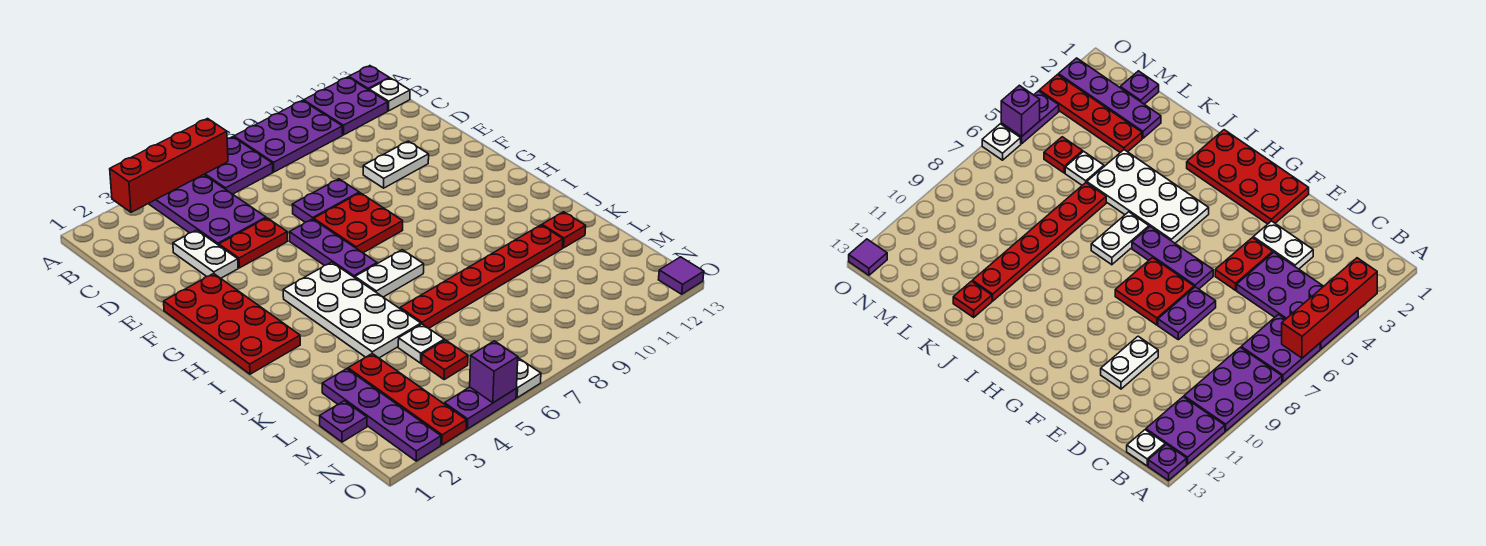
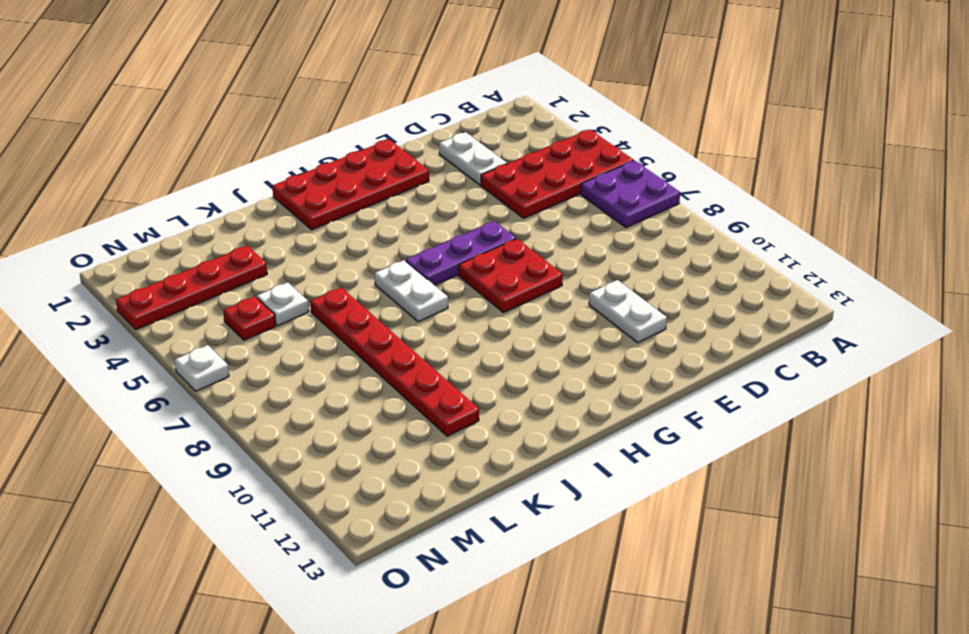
red 2x4 plate [481,129,634,218] -> purple 2x4 plate [148,175,266,245]
white 1x2 plate [439,132,507,185] -> white 1x2 plate turned to [173,230,238,278]
none -> purple 2x3 plate [234,101,343,172]
none -> purple 2x2 plate [304,77,388,135]
none -> purple 1x1 plate [349,66,389,90]

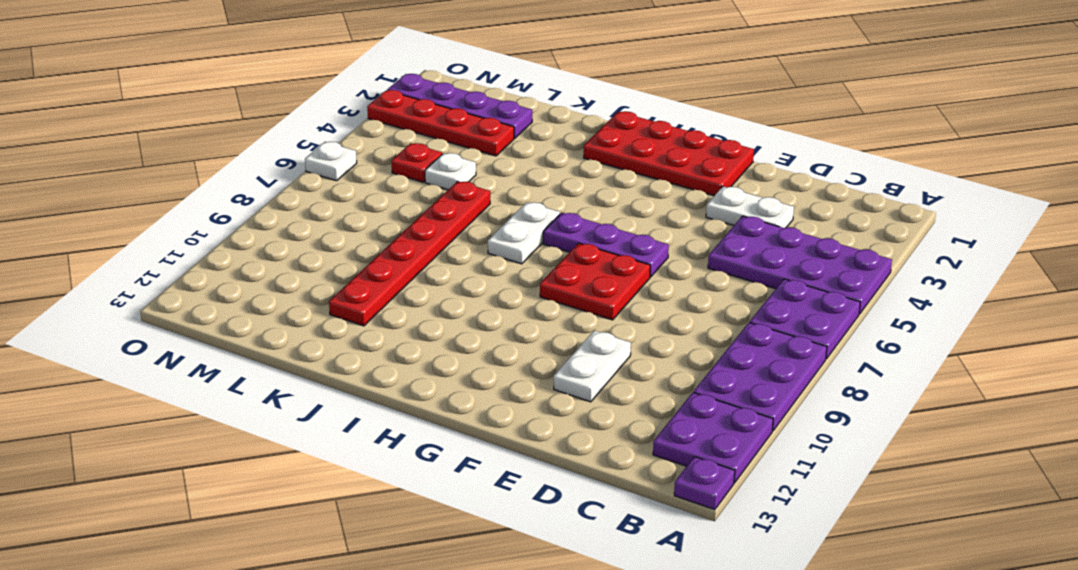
none -> white 1x1 plate [369,78,410,111]
none -> red 1x2 plate [219,218,287,268]
none -> purple 1x2 plate [292,179,359,222]

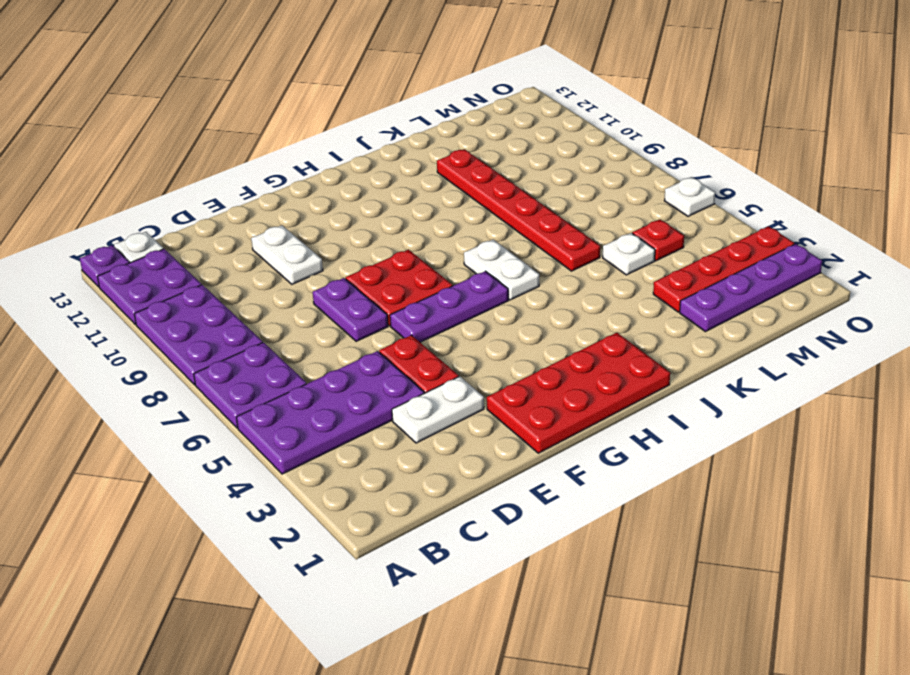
none -> white 2x4 plate [283,262,421,358]
none -> red 1x1 plate [542,212,586,248]
none -> purple 1x1 plate [320,401,367,442]

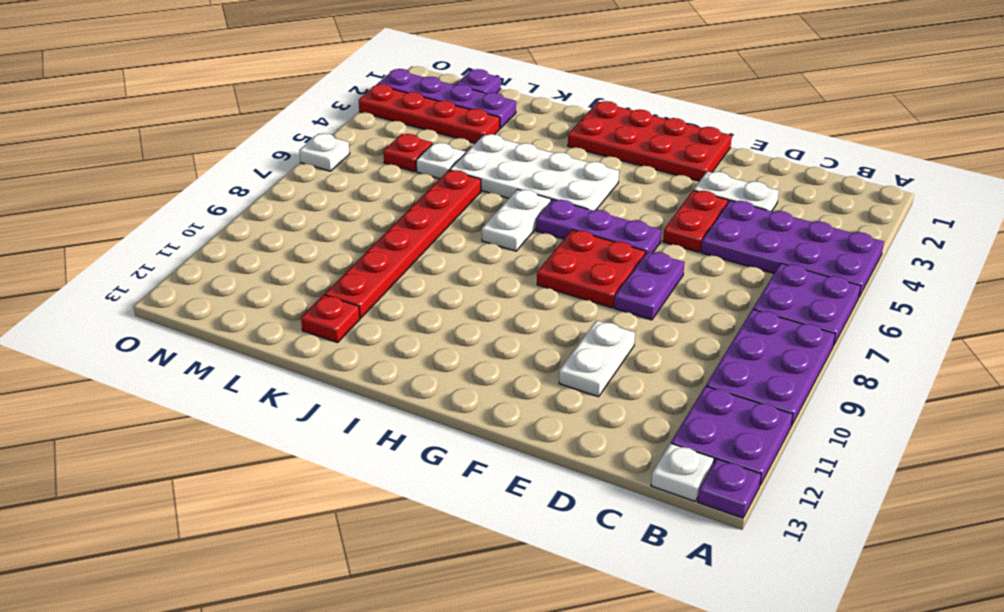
none -> purple 1x2 plate [444,387,516,429]
none -> purple 1x1 tile [659,257,704,294]
none -> red 1x4 brick [110,119,228,212]

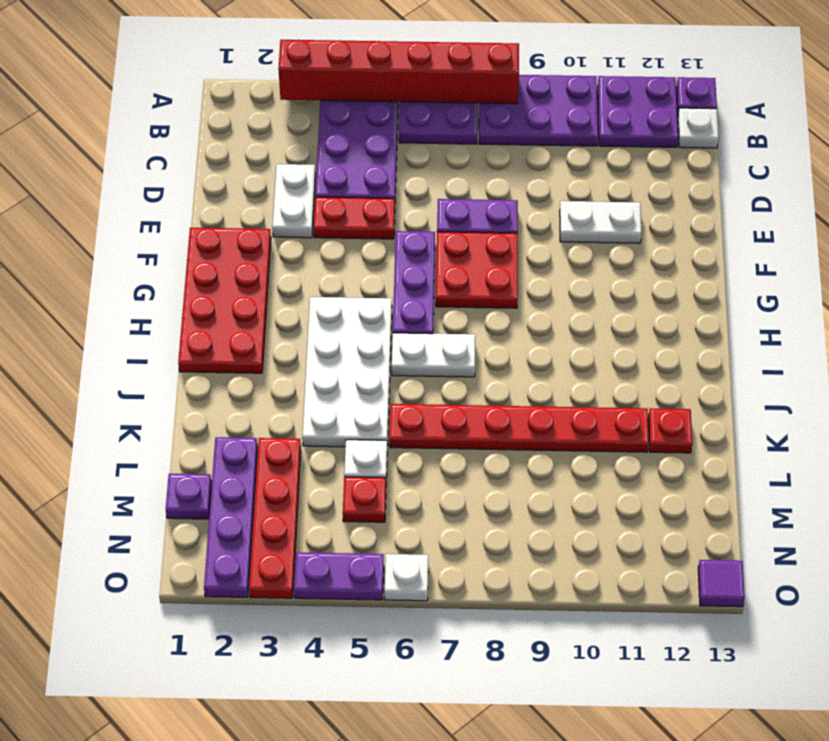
red 1x6 brick [278,40,519,104] -> red 1x4 brick [110,119,228,212]
none -> purple 1x1 brick [470,341,518,403]

